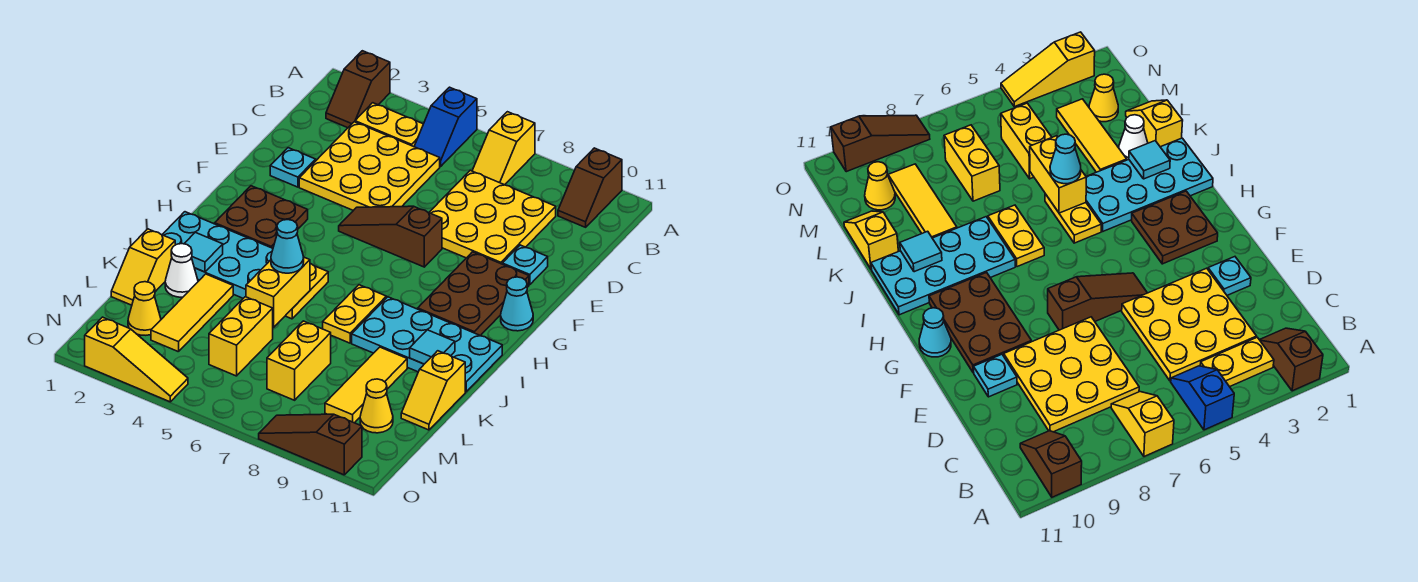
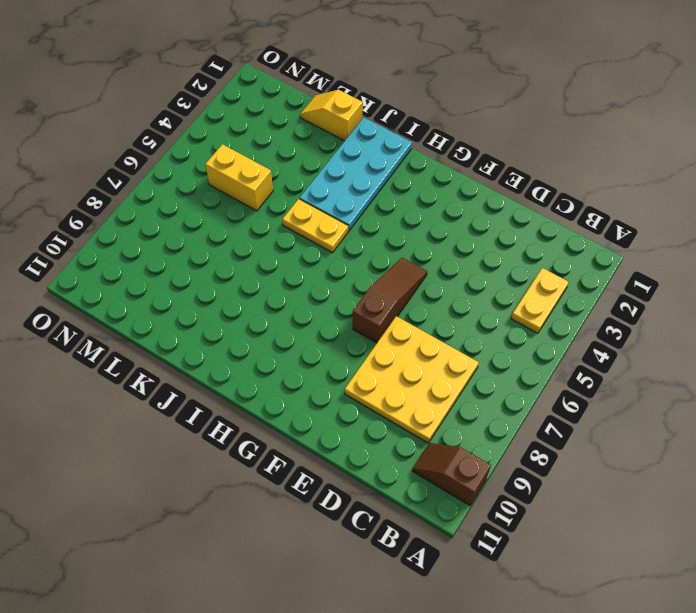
none -> brown 1x2 slope [326,51,390,128]
none -> blue 1x2 slope [414,87,477,167]
none -> yellow 1x2 slope [472,112,535,185]
none -> yellow 3x3 plate [299,122,440,211]

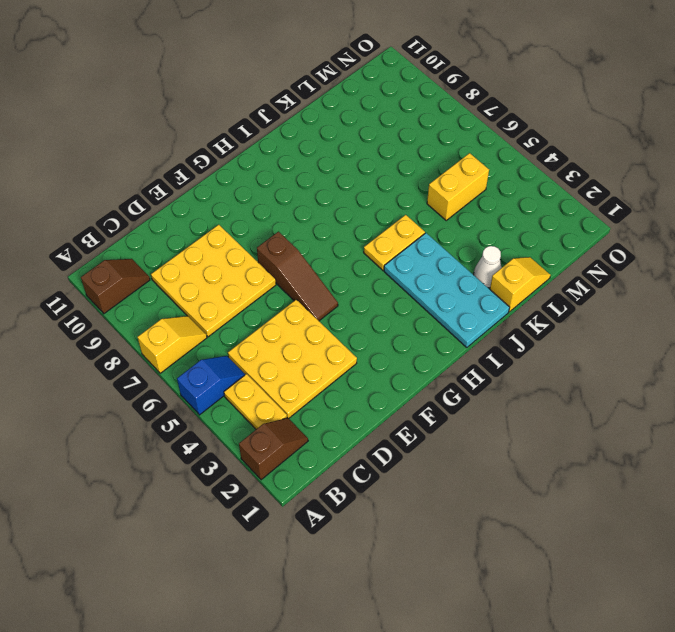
none -> cyan 1x1 plate [270,148,316,187]
none -> cyan 1x1 plate [502,245,548,285]
none -> brown 2x3 plate [418,252,529,336]
none -> brown 2x2 plate [215,186,308,248]

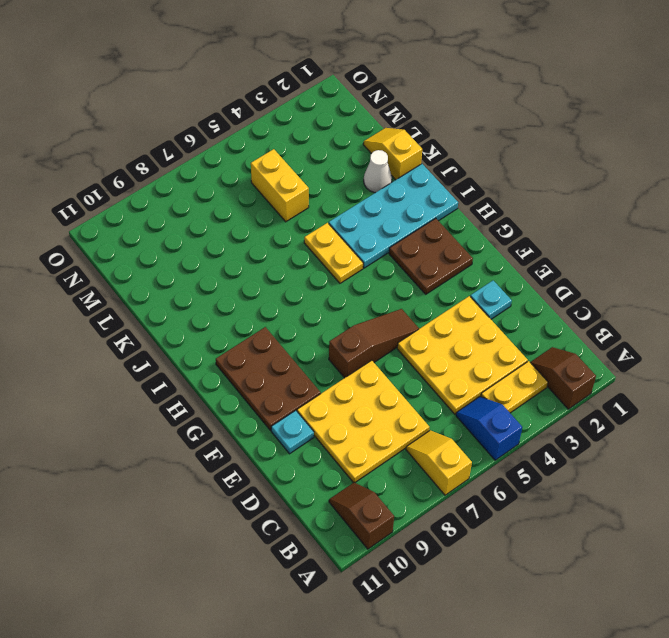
none -> cyan 1x1 cone [501,277,533,331]
none -> yellow 1x2 plate [323,285,386,343]
none -> cyan 2x4 plate [352,297,502,392]
none -> yellow 1x3 tile [151,274,233,352]

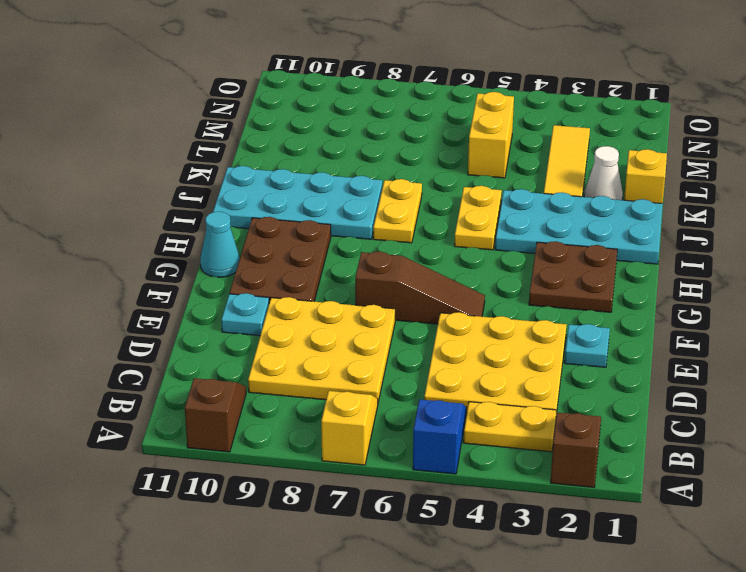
none -> yellow 1x3 tile [325,347,407,423]
none -> yellow 1x2 slope [401,351,465,430]
none -> yellow 1x2 brick [267,321,331,400]
none -> yellow 1x1 cone [128,282,161,335]

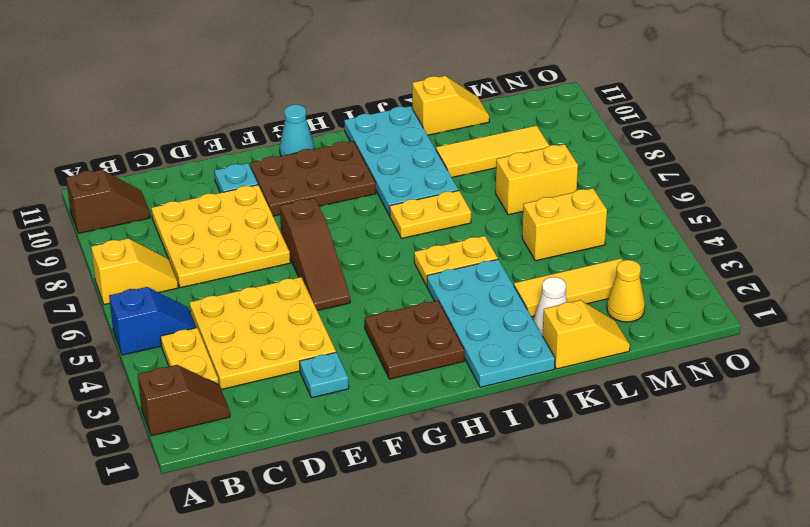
none -> yellow 1x1 cone [360,379,393,433]
none -> yellow 1x3 slope [85,317,188,402]
none -> brown 1x3 slope [259,414,362,475]
none -> cyan 1x1 tile [184,232,223,272]

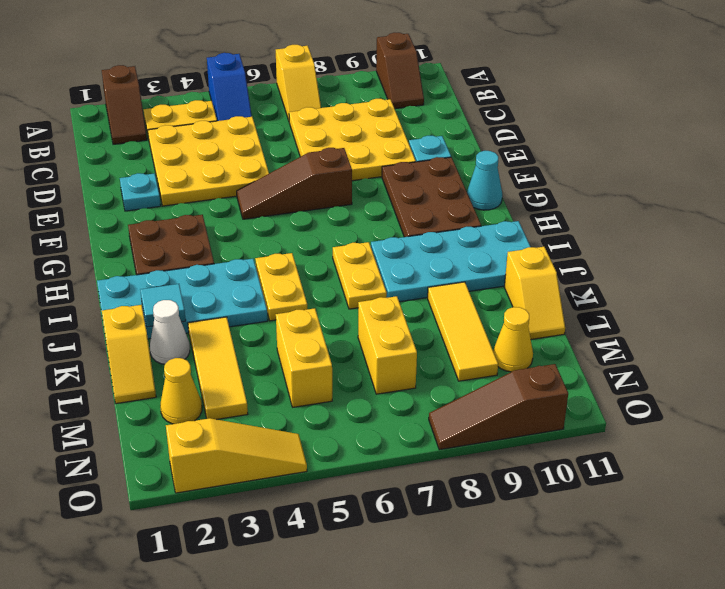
none -> yellow 1x2 brick [246,257,310,328]
none -> cyan 1x1 tile [410,330,455,364]
none -> cyan 1x1 cone [271,220,304,273]

